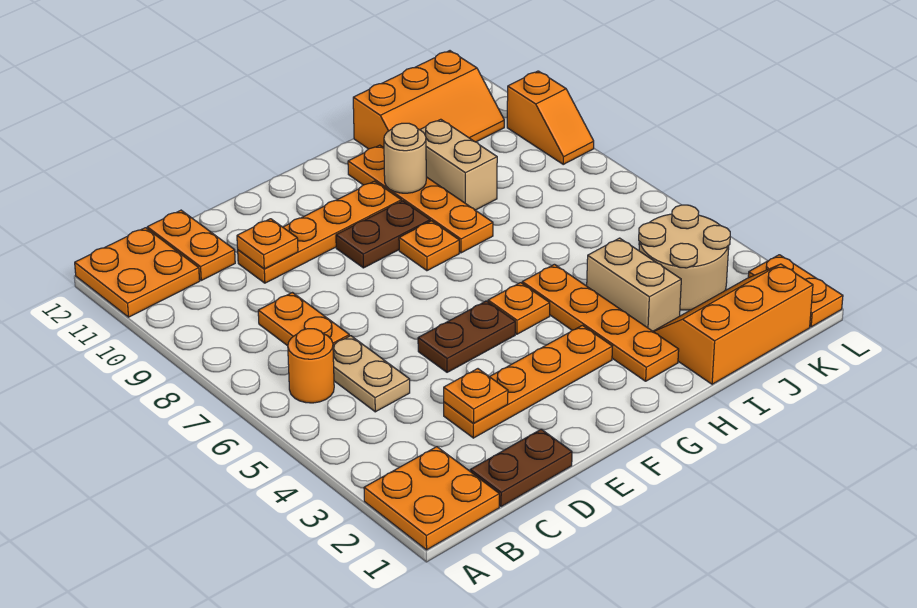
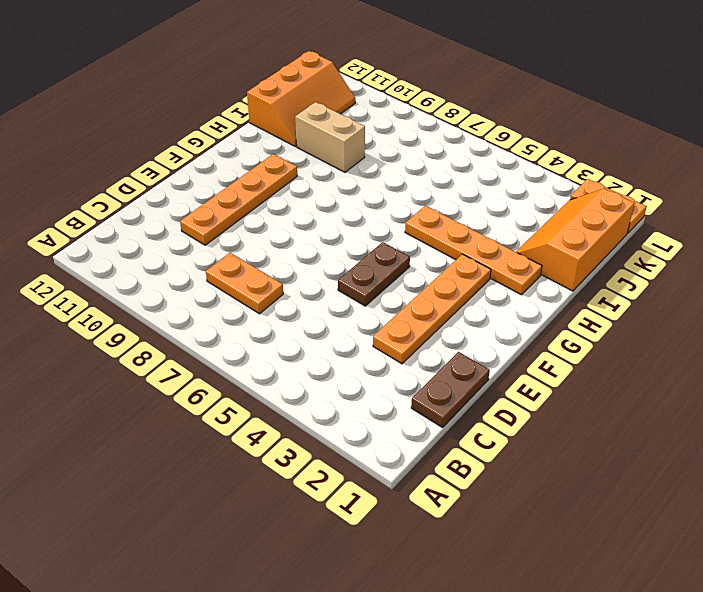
none -> orange 2x2 plate [364,447,499,550]
none -> orange 2x2 plate [75,228,200,317]
none -> orange 1x1 round brick [288,329,334,403]

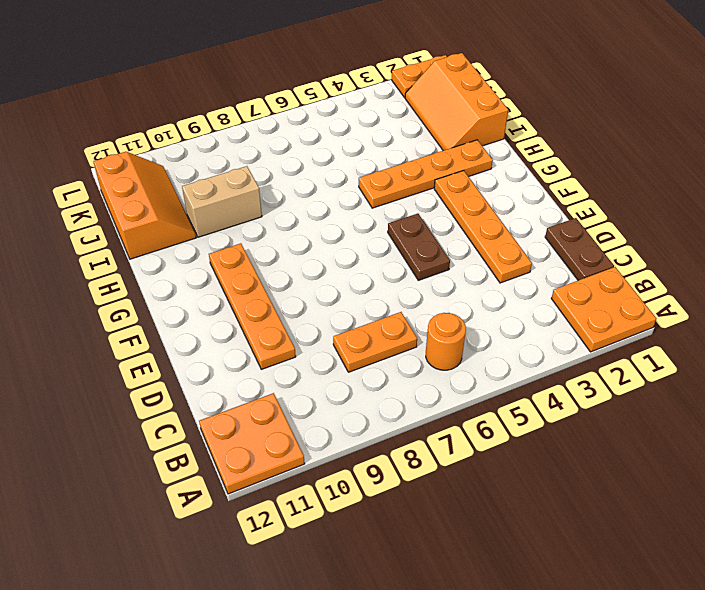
none -> tan 1x2 plate [333,336,410,412]
none -> orange 1x2 plate [147,210,235,280]
none -> brown 1x2 plate [336,201,430,268]

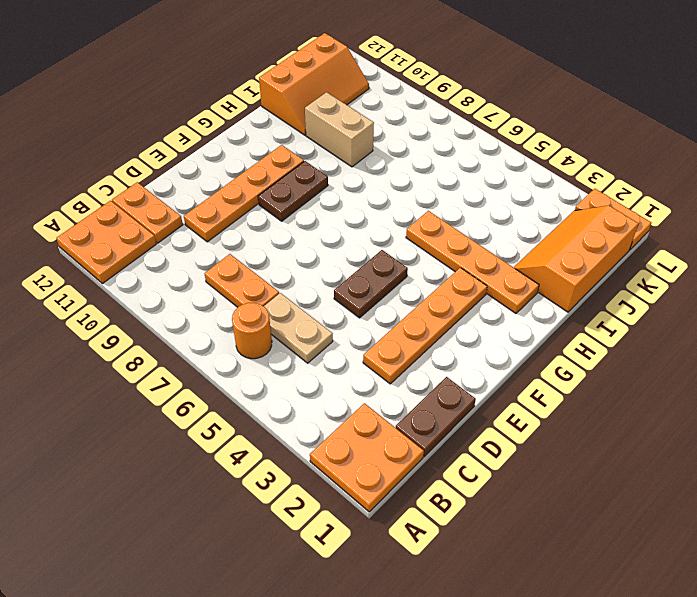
none -> orange 1x1 plate [488,283,550,334]
none -> orange 1x1 plate [399,221,459,271]
none -> orange 1x4 plate [348,145,493,253]

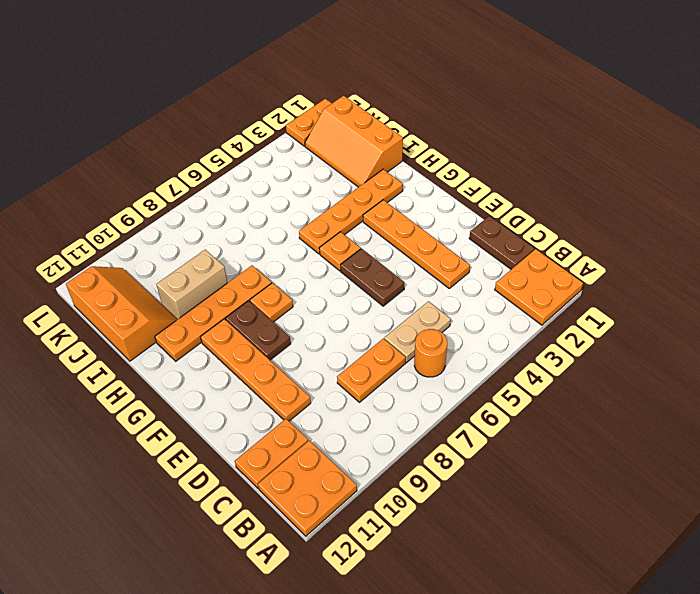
none -> tan 1x2 brick [587,238,681,331]
none -> tan 2x2 round brick [639,205,730,310]
none -> orange 1x2 slope [507,71,594,164]

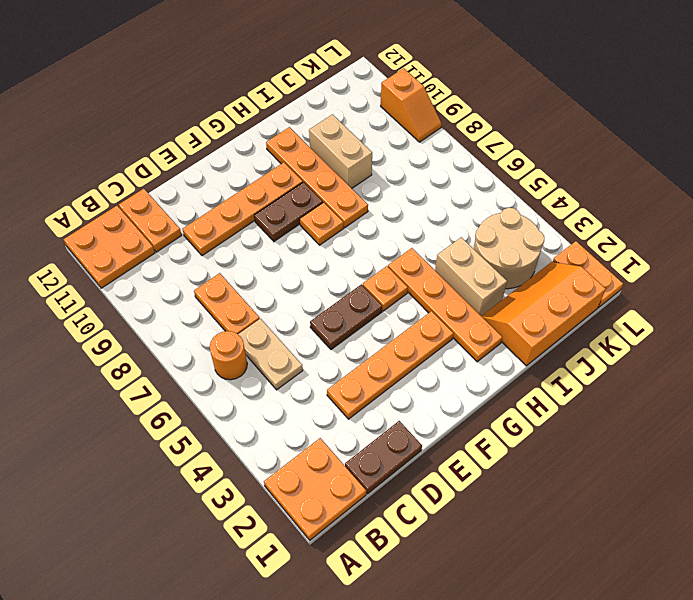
none -> orange 2x3 slope [353,51,504,149]
none -> orange 1x1 plate [444,369,508,424]
none -> orange 1x1 plate [237,219,298,269]

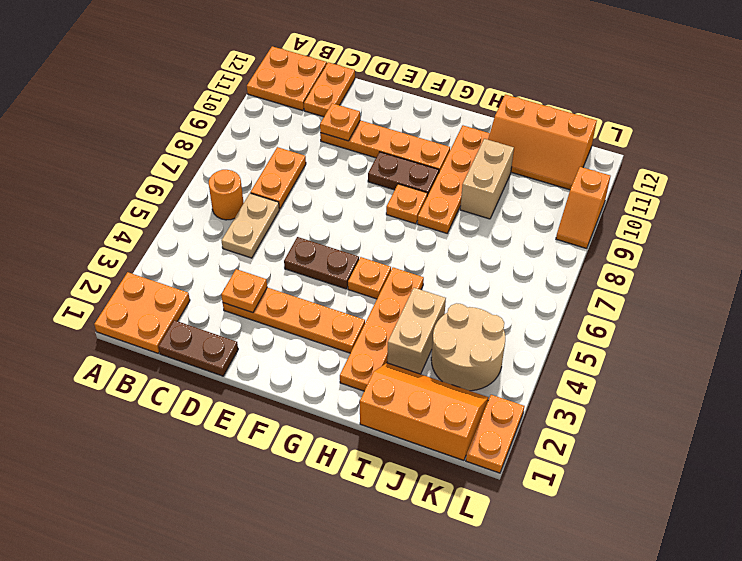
none -> tan 1x1 round brick [384,123,426,193]

